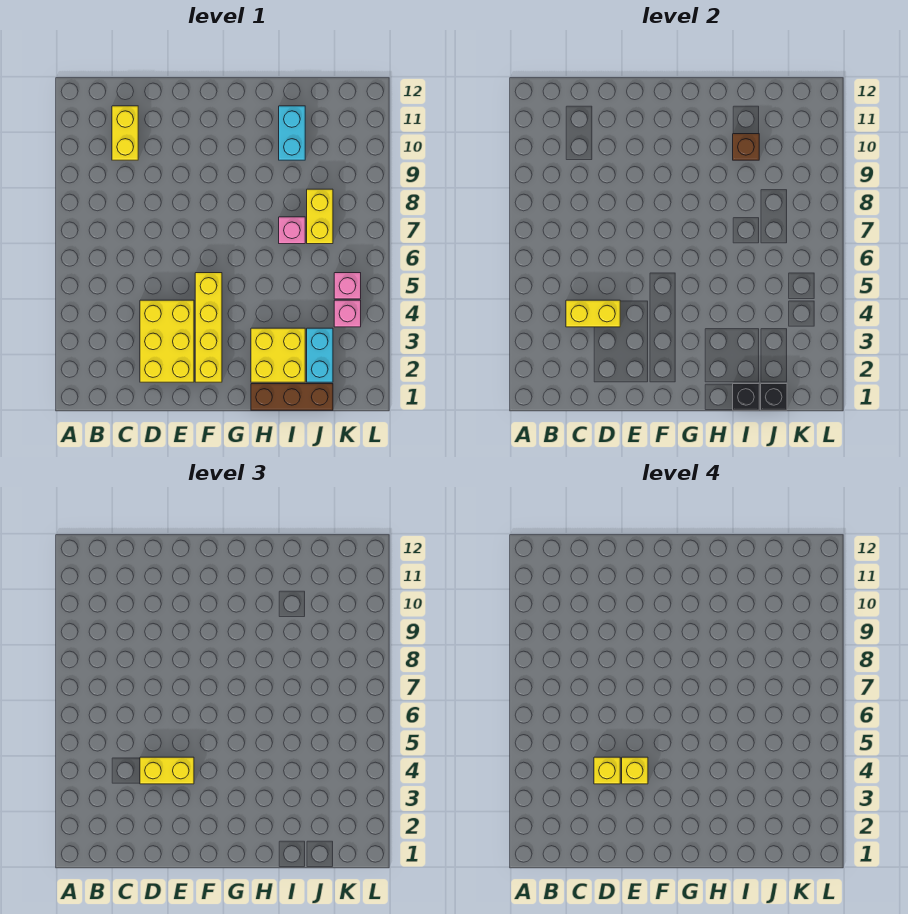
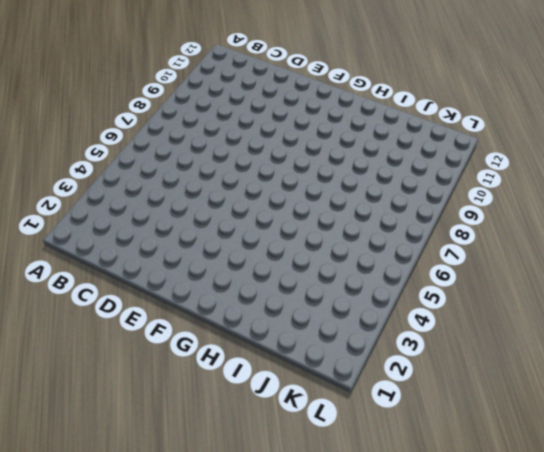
none -> yellow 1x2 brick [112,106,138,160]
none -> yellow 2x3 brick [140,300,194,382]
none -> yellow 1x4 brick [195,273,222,382]

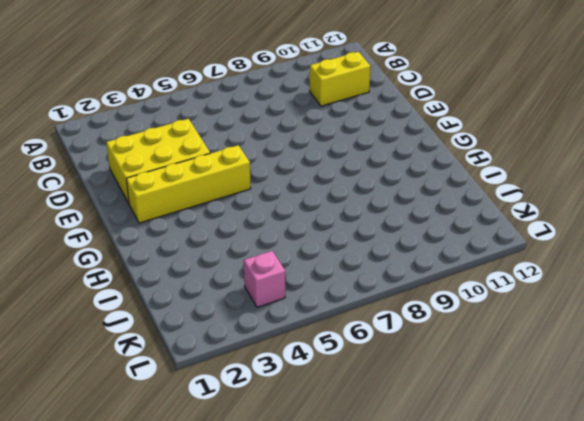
none -> brown 1x3 brick [251,384,333,410]
none -> yellow 2x2 brick [251,328,305,382]
none -> pink 1x1 brick [279,217,305,244]

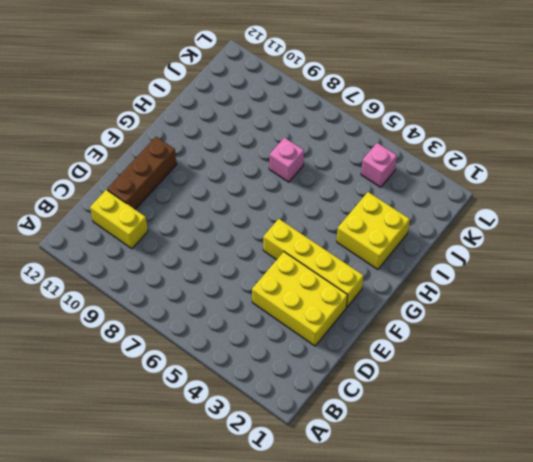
brown 1x3 brick [107,137,177,209] -> brown 1x3 brick moved to [251,384,333,410]
none -> cyan 1x2 brick [279,106,305,160]
none -> cyan 1x2 brick [307,328,333,382]
none -> yellow 1x2 brick [307,189,333,244]

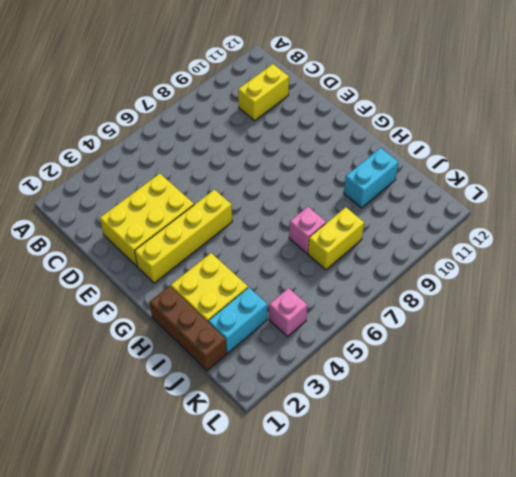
none -> pink 1x1 brick [334,273,361,299]
none -> yellow 1x2 brick [566,300,620,327]
none -> black 1x1 brick [733,384,759,410]

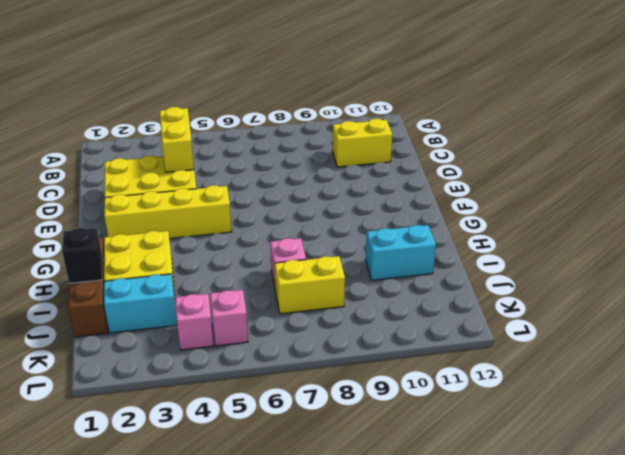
none -> brown 1x1 brick [733,134,759,160]
none -> black 1x1 brick [761,384,787,410]
none -> yellow 1x2 brick [140,757,194,784]

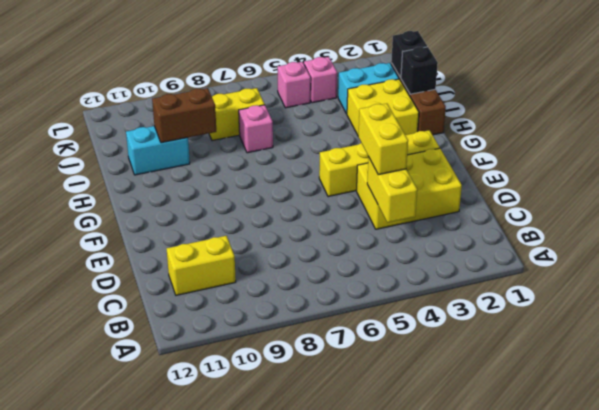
brown 1x2 brick [152,88,216,143] -> brown 1x1 brick [733,134,759,160]
none -> yellow 1x1 brick [594,757,620,784]
none -> yellow 1x1 brick [622,757,648,784]

